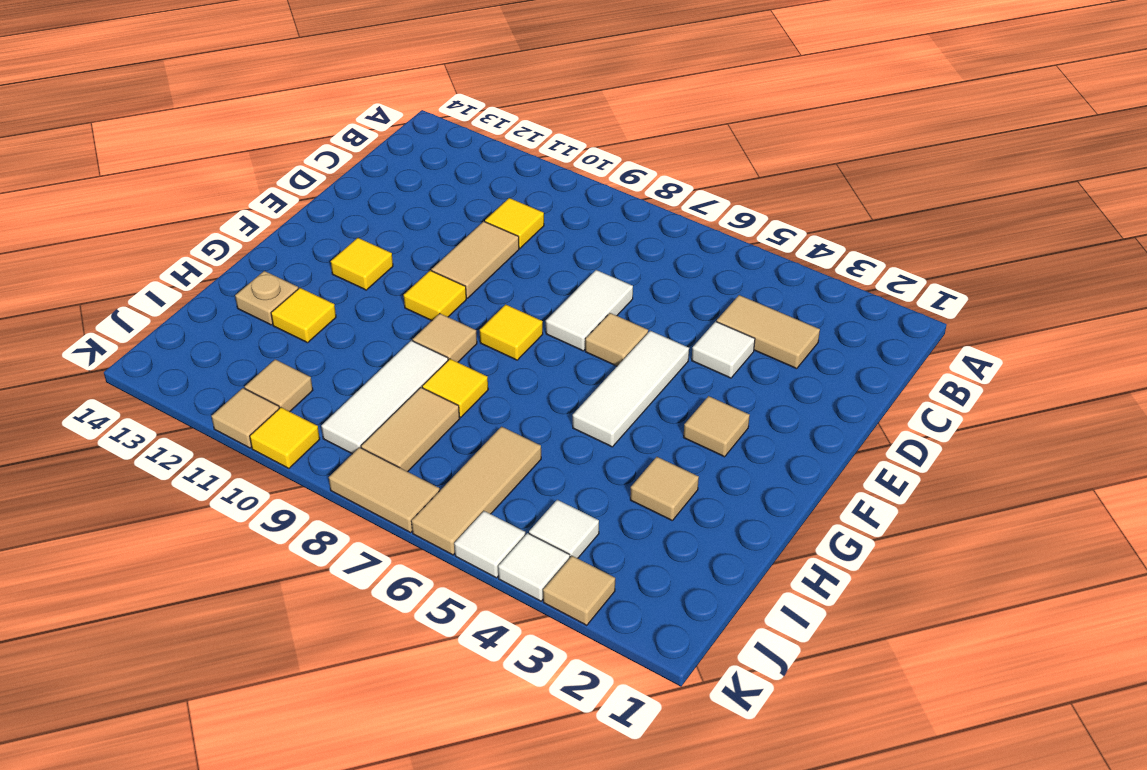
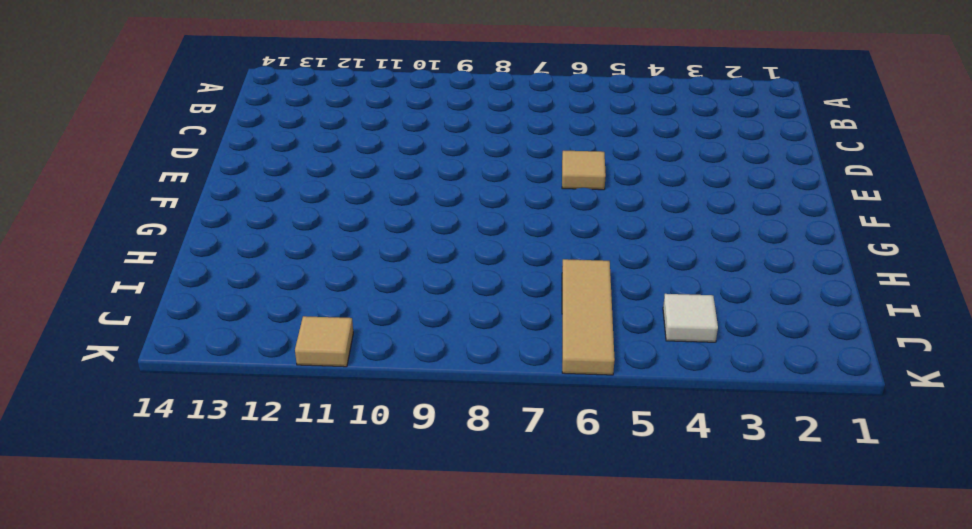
none -> tan 1x2 tile [717,295,820,369]
none -> yellow 1x1 tile [485,198,544,248]
none -> white 1x1 tile [692,322,755,378]

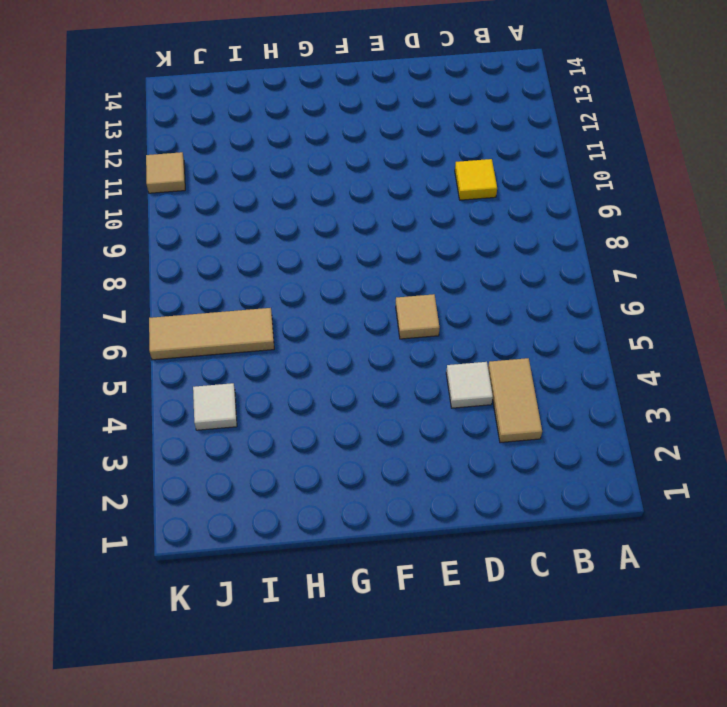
none -> white 1x2 tile [546,270,633,351]
none -> tan 1x2 tile [432,221,519,298]
none -> white 1x3 tile [573,331,689,447]

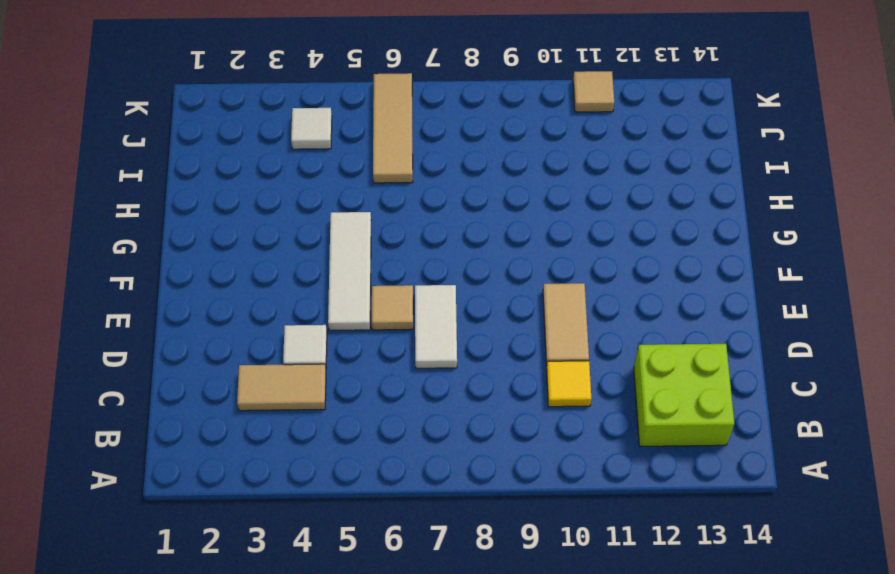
lime 2x2 brick [634,344,735,446] -> none
none -> tan 1x1 tile [683,396,750,457]
none -> yellow 1x1 tile [480,304,543,360]
none -> yellow 1x1 tile [404,270,466,321]

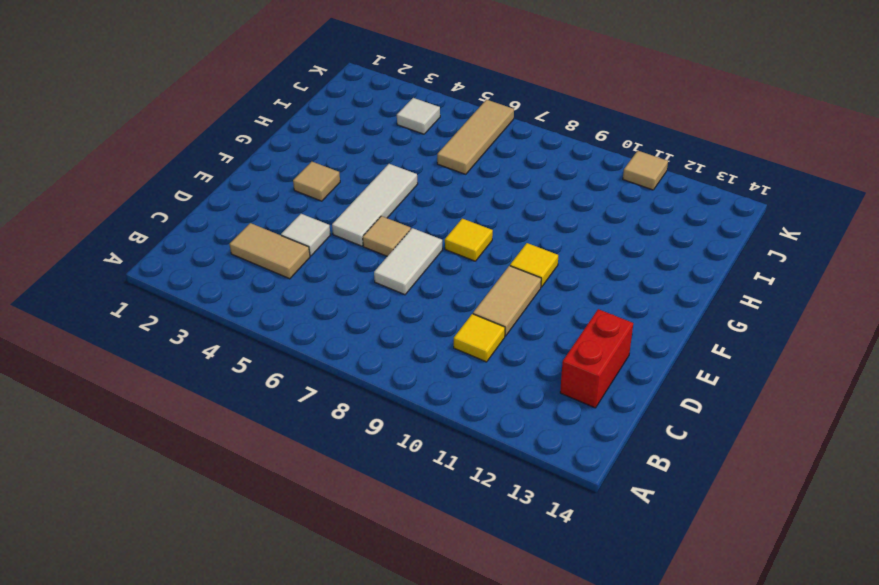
red 1x2 brick [560,309,633,408] -> none
none -> yellow 1x1 tile [331,238,393,290]
none -> tan 1x1 tile [413,314,477,362]
none -> tan 1x1 tile [630,457,699,520]

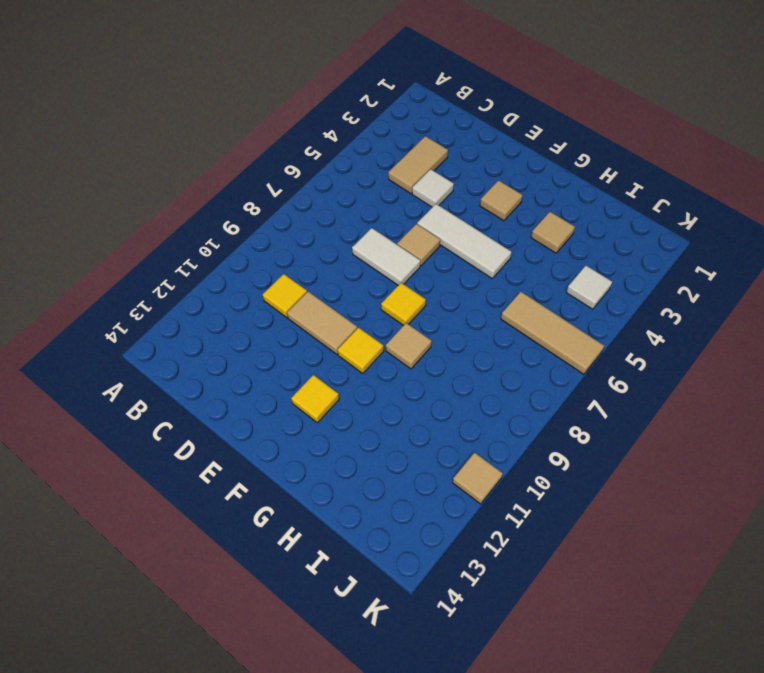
none -> yellow 1x1 tile [422,359,488,417]
none -> white 1x3 tile [321,341,448,454]
none -> yellow 1x1 tile [271,288,336,343]

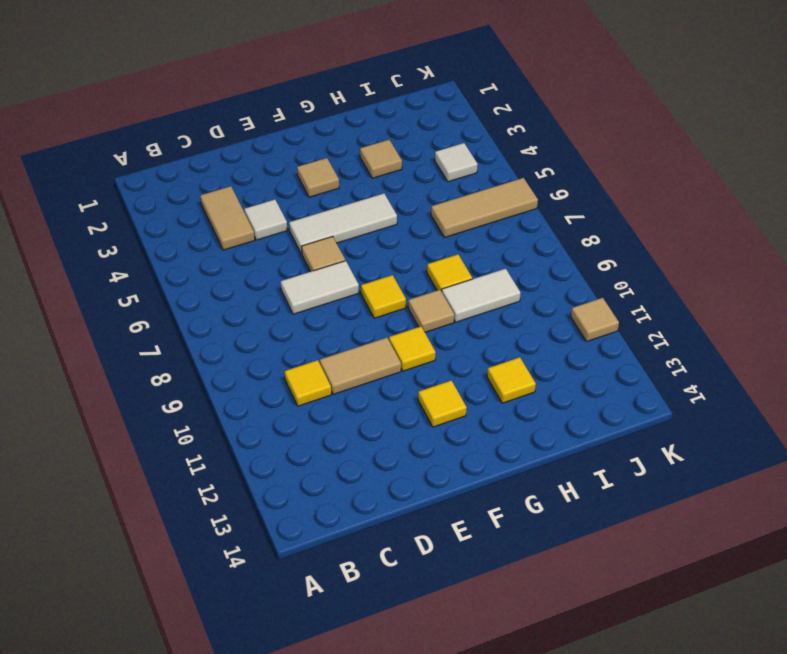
white 1x2 tile [442,269,521,322] -> white 1x3 tile [321,341,448,454]
none -> tan 1x1 plate [235,271,298,325]
none -> tan 1x2 tile [361,387,460,472]
none -> tan 1x1 tile [245,359,313,412]

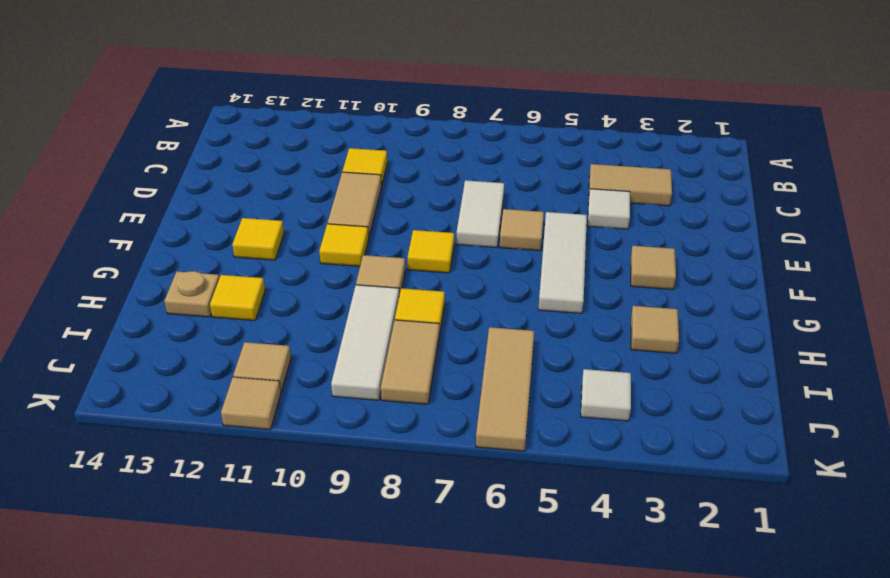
none -> tan 1x1 tile [543,556,615,625]
none -> white 1x1 tile [498,533,570,601]
none -> white 1x1 tile [454,511,525,578]

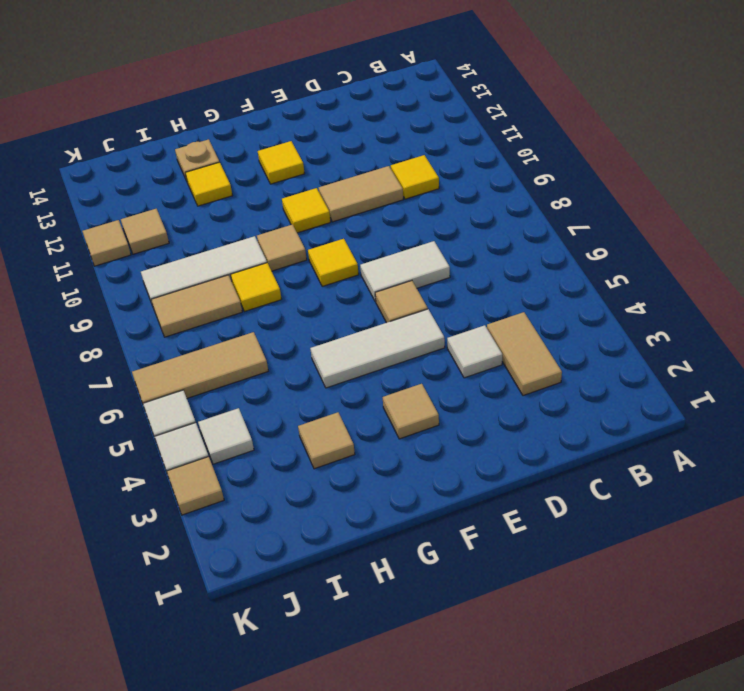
none -> tan 1x2 tile [329,447,440,533]
none -> yellow 1x1 tile [250,407,320,468]

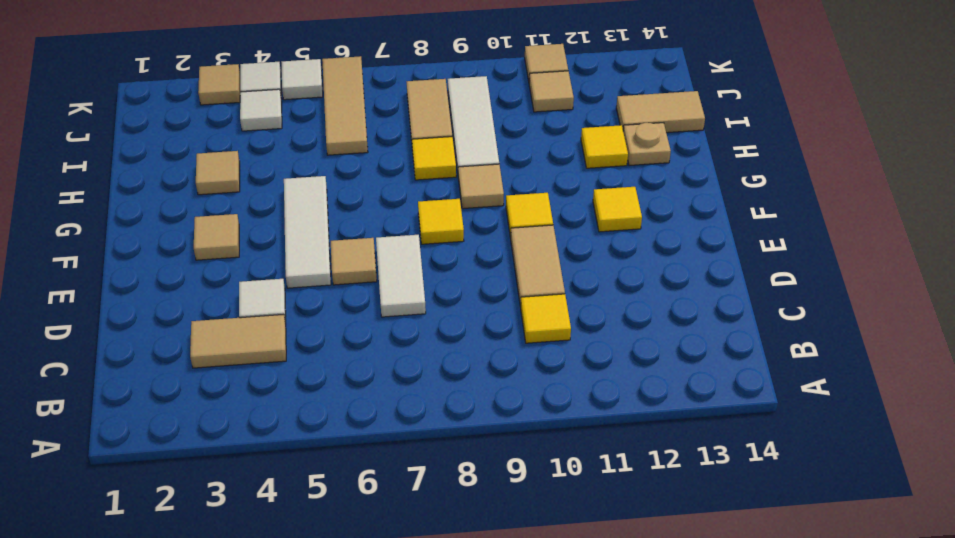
tan 1x2 tile [616,91,705,133] -> tan 1x2 tile moved to [329,447,440,533]
none -> yellow 1x1 tile [250,407,320,468]

